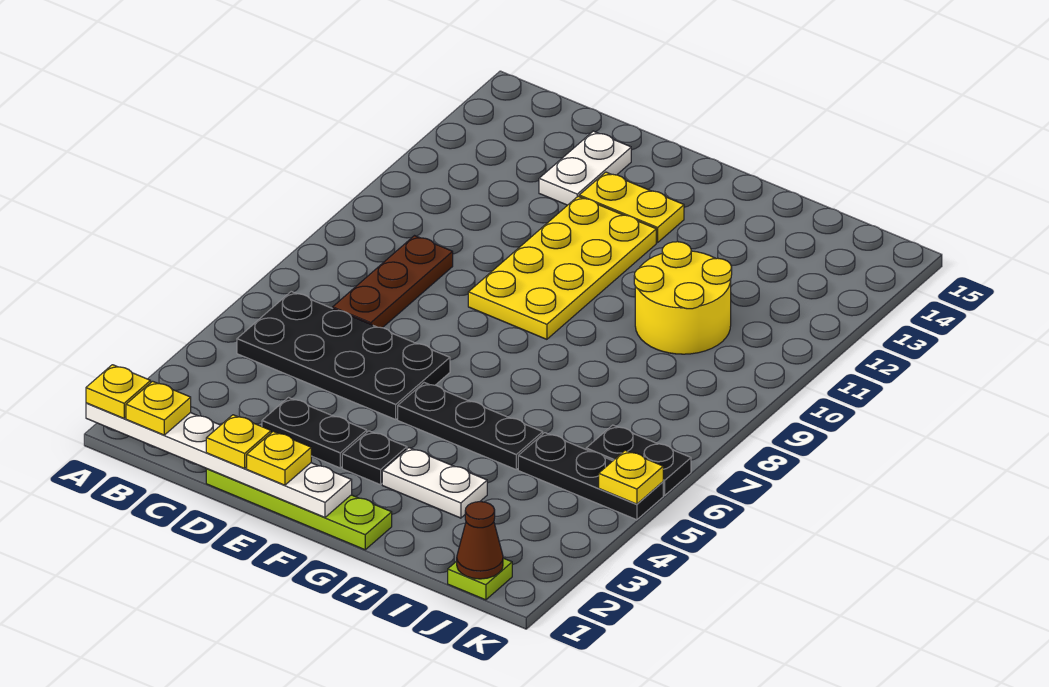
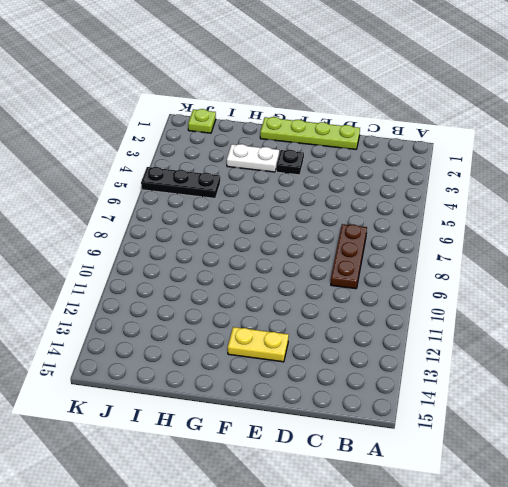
none -> black 2x4 plate [237,292,450,419]
none -> black 1x2 plate [262,398,367,468]
none -> white 1x2 plate [539,131,631,205]

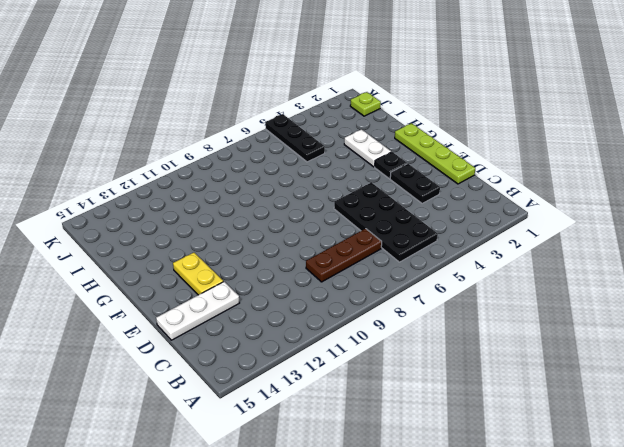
white 1x3 plate [156,282,239,340] -> white 1x2 plate [539,131,631,205]
none -> yellow 2x4 plate [468,196,656,339]
none -> black 1x3 plate [398,383,543,469]
none -> yellow 2x2 round brick [634,242,732,354]

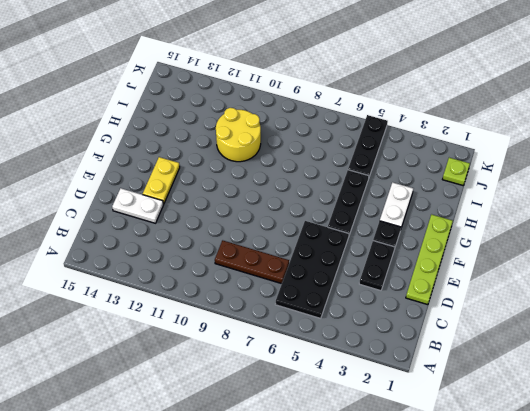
none -> yellow 2x4 plate [468,196,656,339]
none -> black 1x2 plate [586,425,691,495]
none -> white 1x6 plate [86,403,352,517]

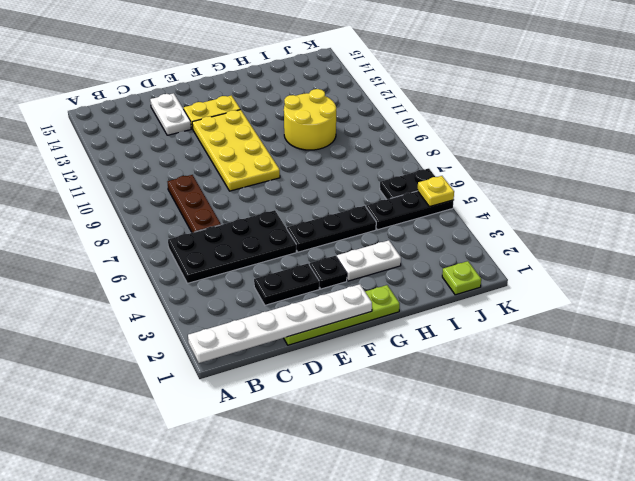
none -> brown 1x1 cone [457,502,503,579]
none -> yellow 1x1 plate [86,365,151,418]
none -> yellow 1x1 plate [126,381,191,435]

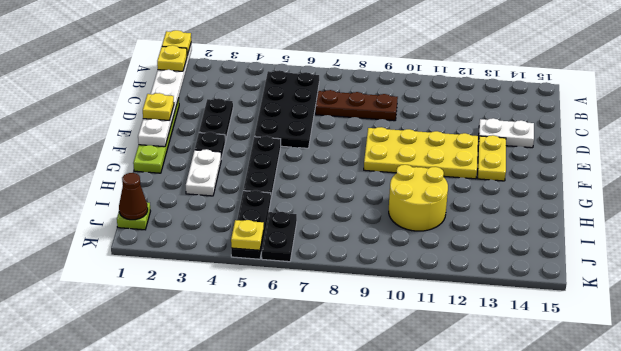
none -> yellow 1x1 plate [206,415,271,468]

